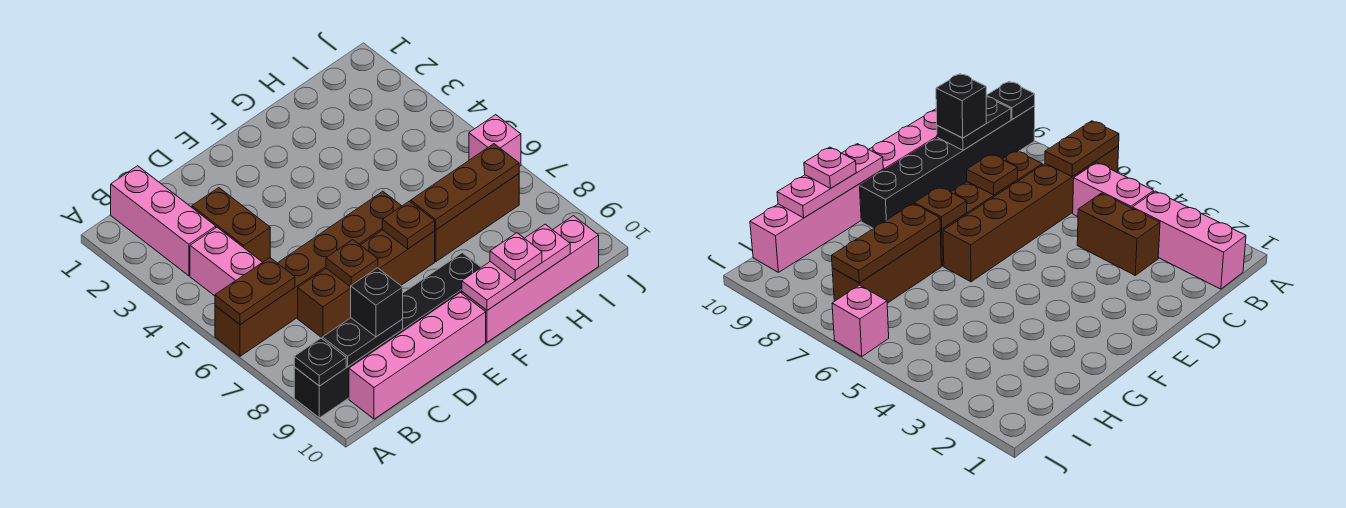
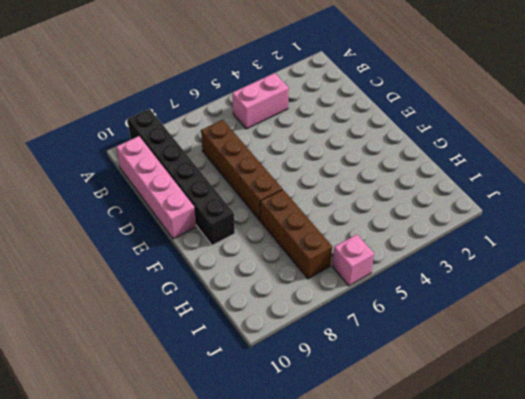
none -> brown 1x6 brick [215,191,401,356]
none -> pink 1x3 brick [111,166,216,276]
none -> brown 1x2 brick [192,188,270,262]

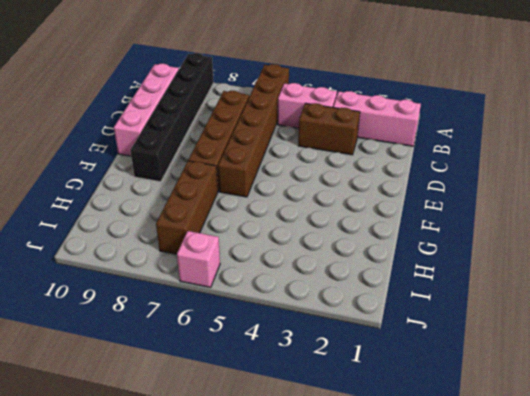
none -> pink 1x4 brick [462,216,599,342]
none -> brown 1x2 plate [215,258,295,324]
none -> black 1x1 plate [294,338,346,386]

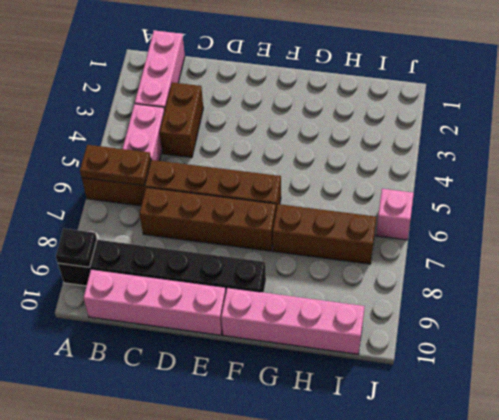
none -> black 1x2 plate [322,318,403,366]
none -> brown 1x1 plate [326,240,378,287]
none -> brown 1x1 plate [382,201,435,249]

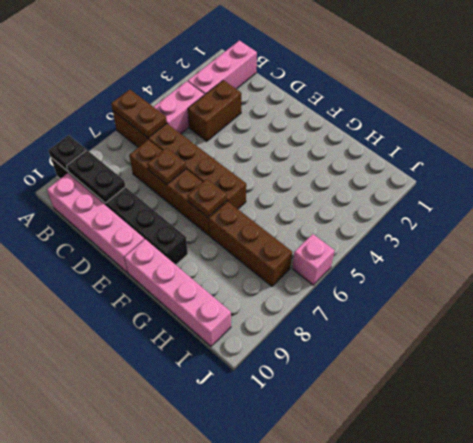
none -> pink 1x3 plate [462,224,570,310]
none -> brown 1x3 plate [411,144,519,230]
none -> black 1x1 brick [351,268,403,337]

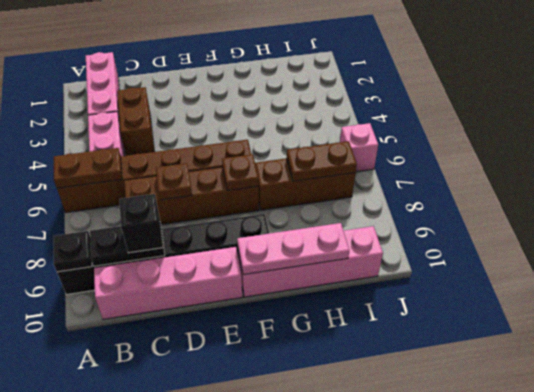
brown 1x2 plate [287,141,357,181] -> brown 1x3 plate [411,144,519,230]
none -> pink 1x1 plate [490,233,542,281]

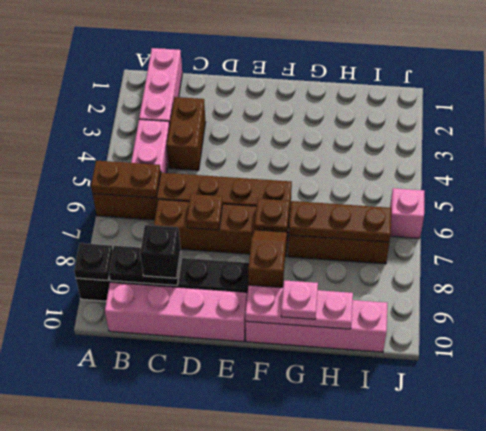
brown 1x2 slope [248,230,287,288] -> none

